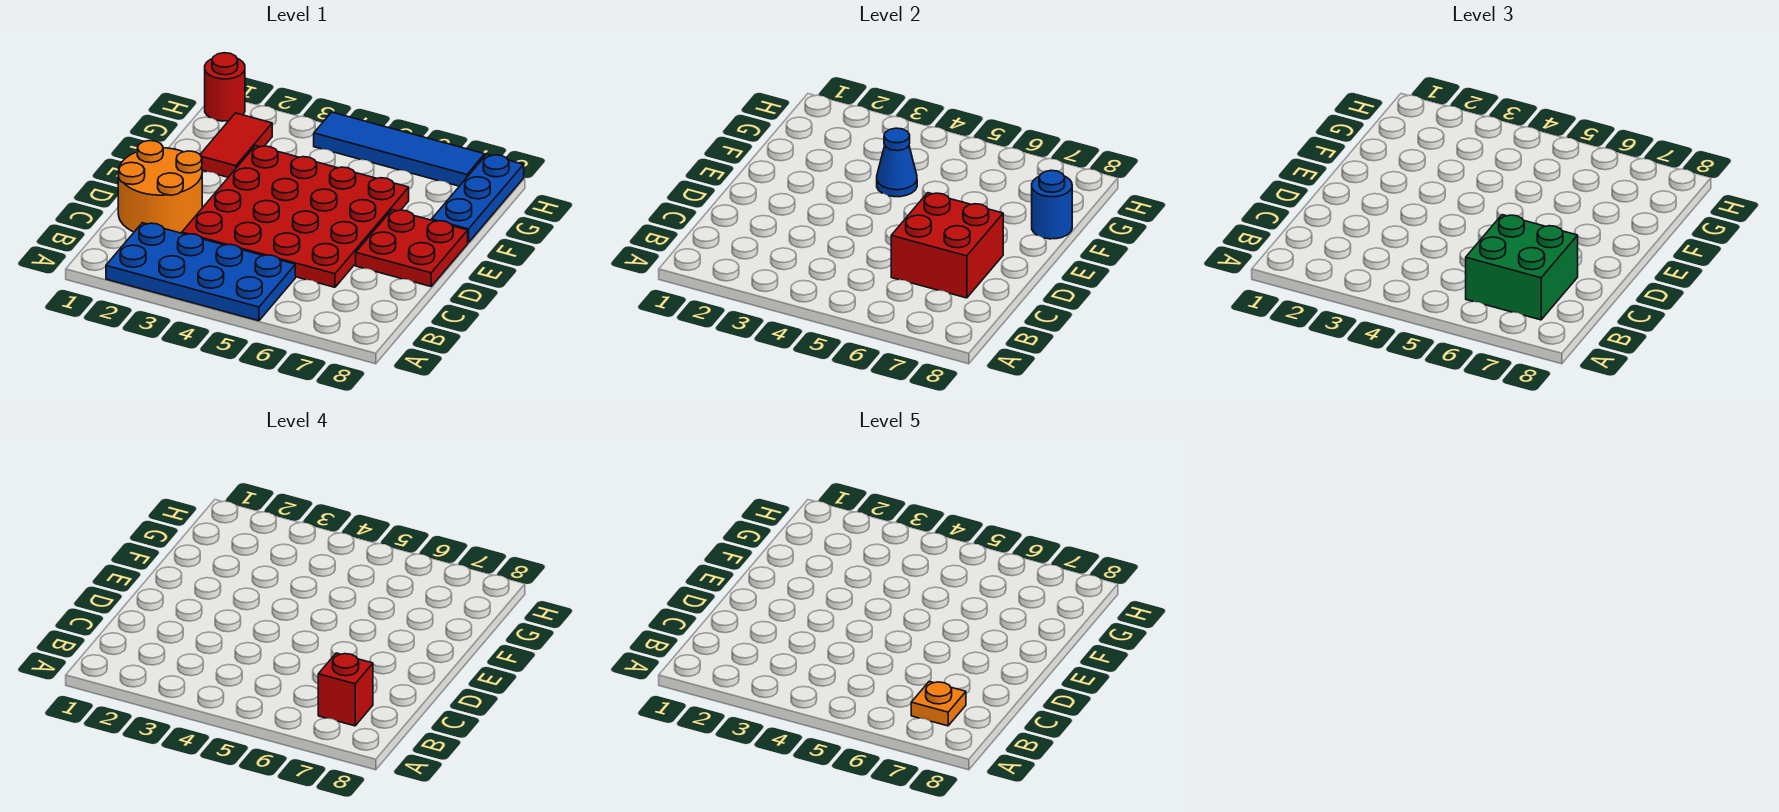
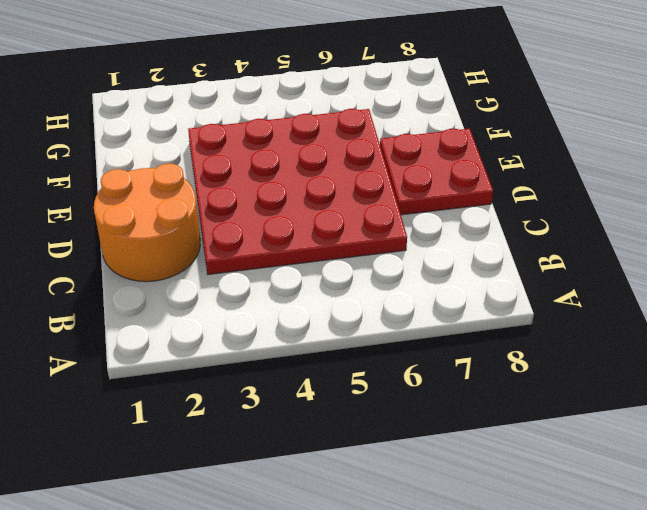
none -> blue 2x4 plate [106,223,295,321]
none -> red 1x2 tile [200,113,272,177]
none -> blue 1x3 plate [432,154,524,243]

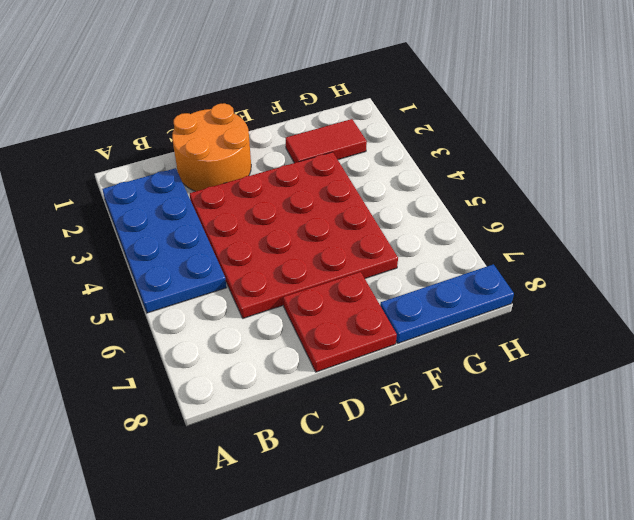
none -> red 1x1 round brick [205,53,245,121]
none -> blue 1x4 tile [314,112,485,186]
none -> red 2x2 brick [891,193,1003,298]

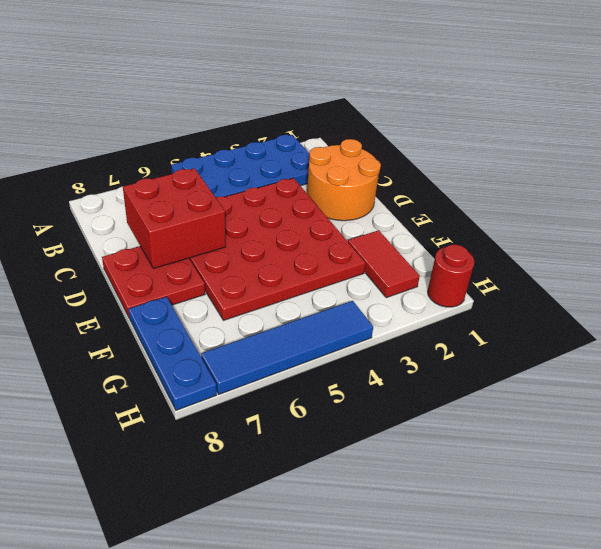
none -> blue 1x1 cone [877,128,917,197]
none -> blue 1x1 round brick [1032,170,1072,239]
none -> green 2x2 brick [1466,215,1578,320]

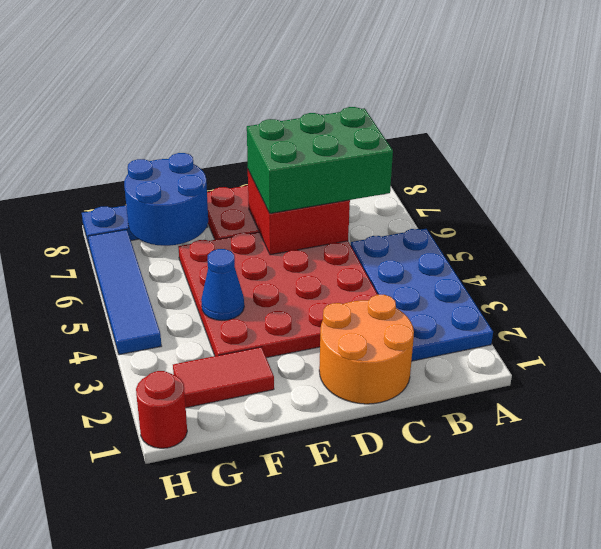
green 2x3 brick [247,107,393,213] -> green 2x2 brick [1466,215,1578,320]
blue 2x2 round brick [124,153,208,246] -> blue 1x1 round brick [1032,170,1072,239]
none -> red 1x1 brick [318,653,373,726]
none -> orange 1x1 plate [911,681,966,726]

